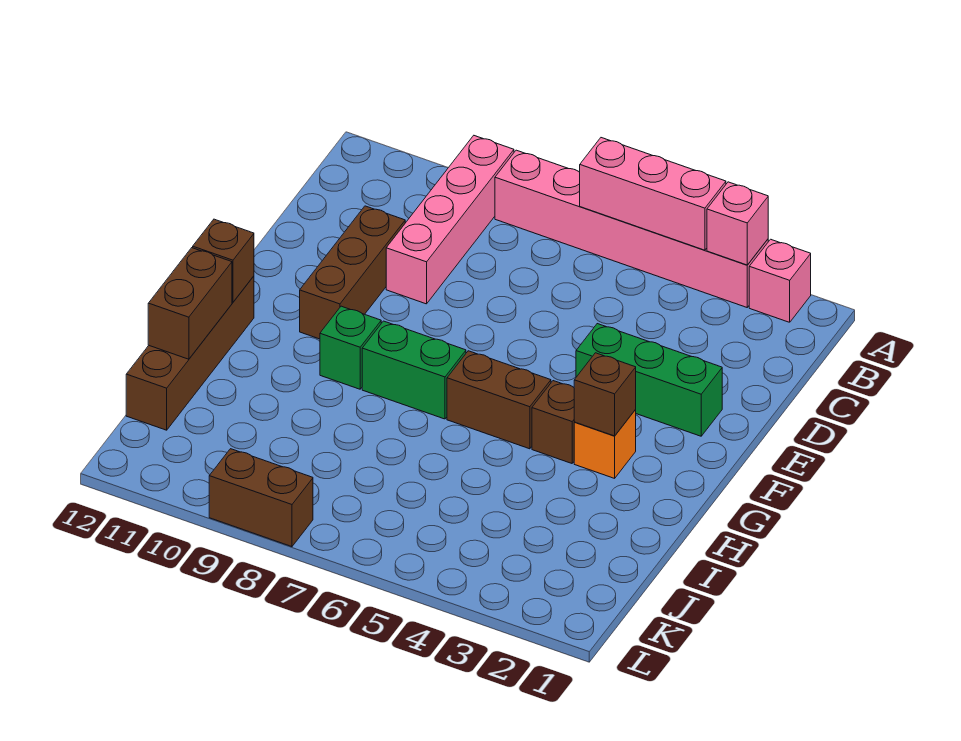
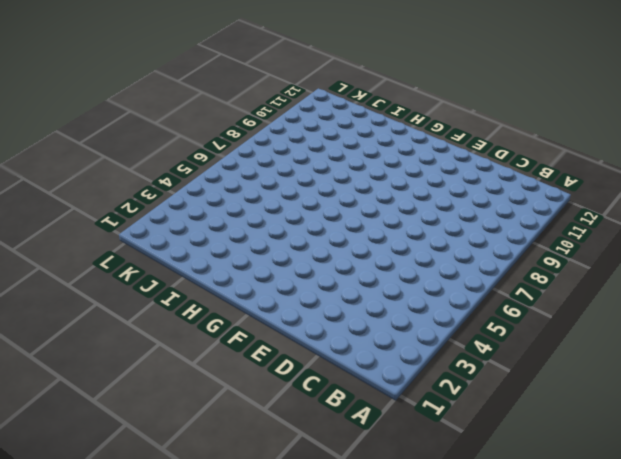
none -> pink 1x1 brick [749,239,811,322]
none -> pink 1x6 brick [495,150,768,307]
none -> pink 1x4 brick [386,136,514,304]

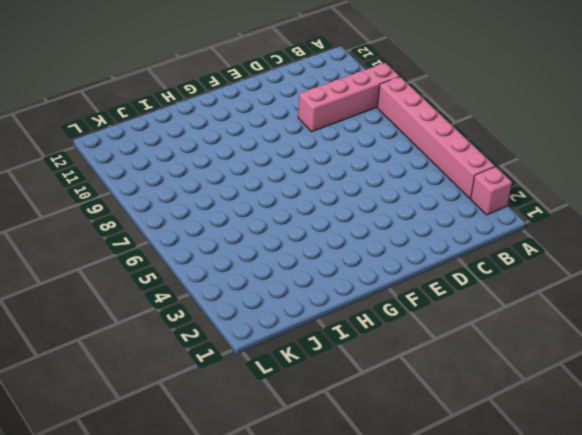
none -> brown 1x3 brick [300,206,405,339]
none -> green 1x3 brick [576,324,722,436]
none -> orange 1x1 brick [574,410,636,478]

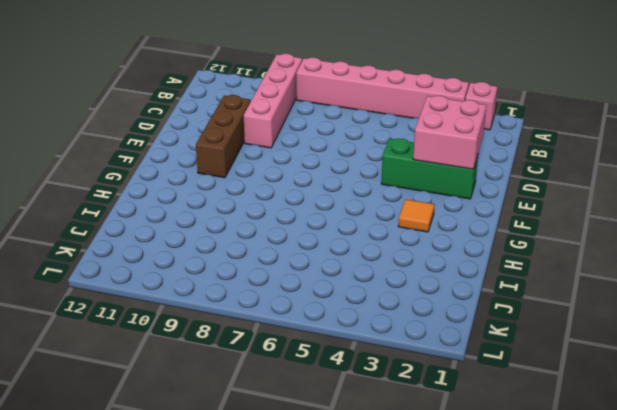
pink 2x2 brick [413,96,486,169] -> none
orange 1x1 tile [398,199,435,232] -> orange 1x1 brick [574,410,636,478]
none -> brown 1x1 brick [532,381,574,463]
none -> brown 1x2 brick [447,351,551,449]
none -> green 1x2 brick [362,321,466,419]

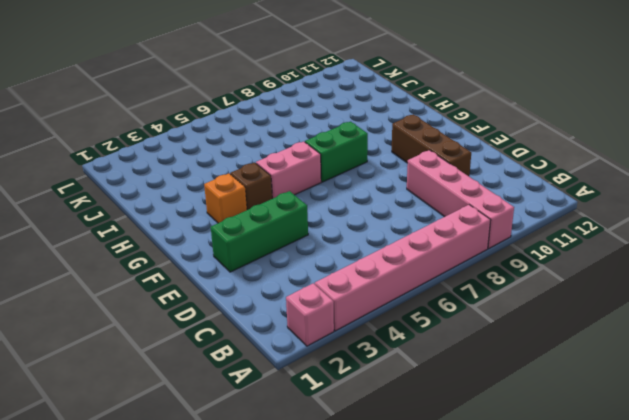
pink 1x2 brick [256,142,321,199] -> brown 1x2 brick [447,351,551,449]
none -> green 1x1 brick [320,306,381,389]
none -> brown 1x4 brick [126,276,254,430]
none -> brown 1x2 brick [209,449,313,547]

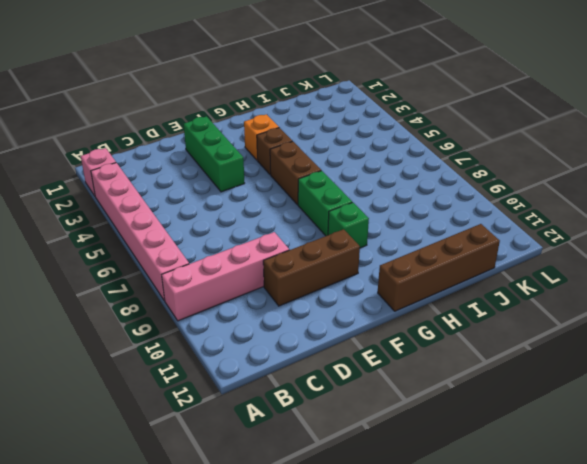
none -> brown 1x2 brick [209,449,313,547]
none -> pink 1x1 brick [707,182,768,265]
none -> pink 1x3 brick [580,138,726,250]

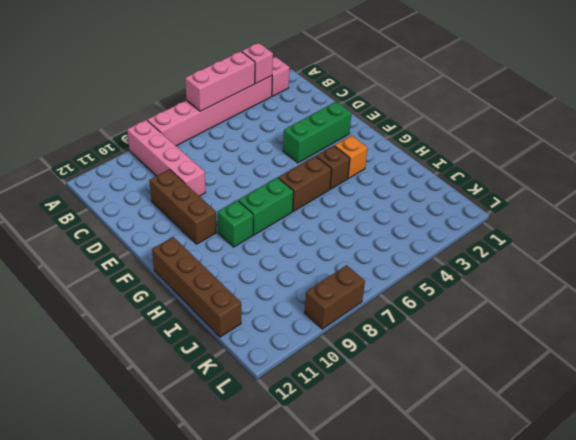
none -> brown 1x1 brick [574,353,636,436]
none -> brown 1x1 brick [193,219,254,302]
none -> brown 1x2 brick [148,248,232,359]

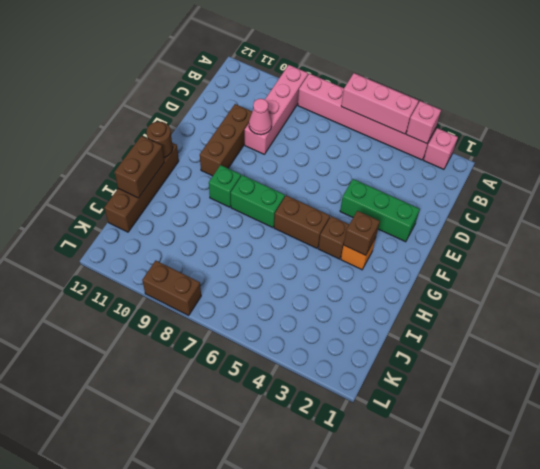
pink 1x1 cone [249,99,272,135] -> none
brown 1x1 round brick [147,122,173,157] -> brown 1x1 brick [193,219,254,302]

